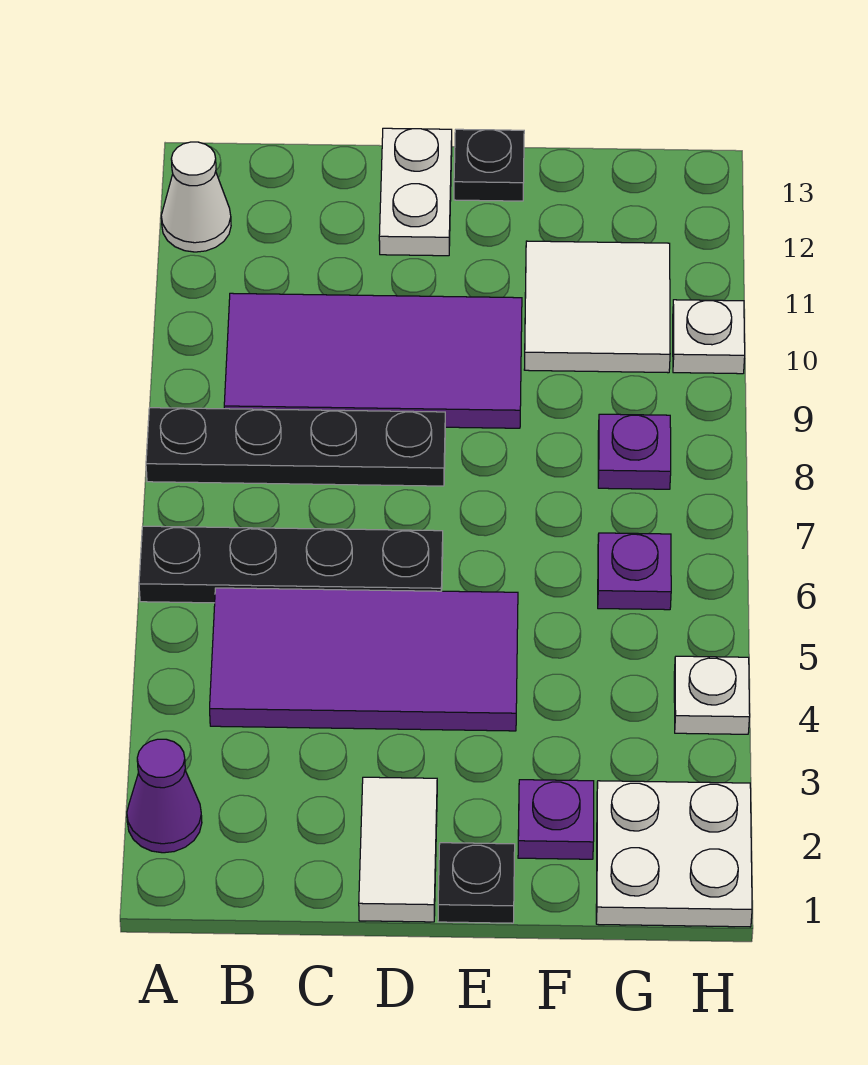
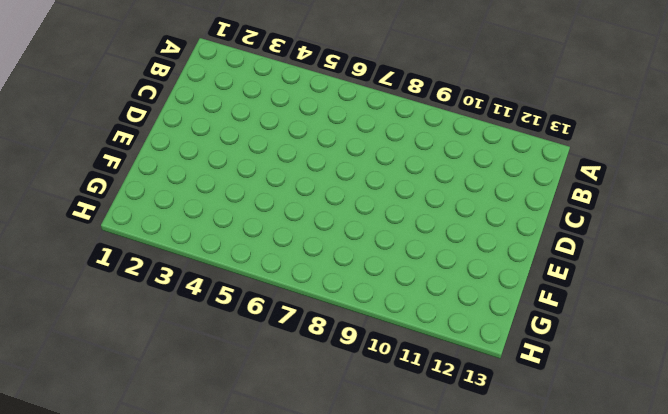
none -> purple 1x1 cone [127,739,202,853]
none -> black 1x4 plate [139,526,443,603]
none -> black 1x4 plate [146,408,445,486]

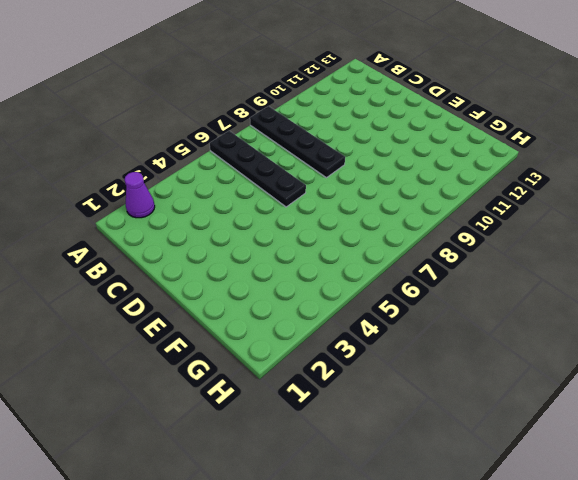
none -> white 1x1 cone [161,142,231,252]
none -> purple 2x4 tile [210,588,518,731]
none -> purple 2x4 tile [224,293,522,428]

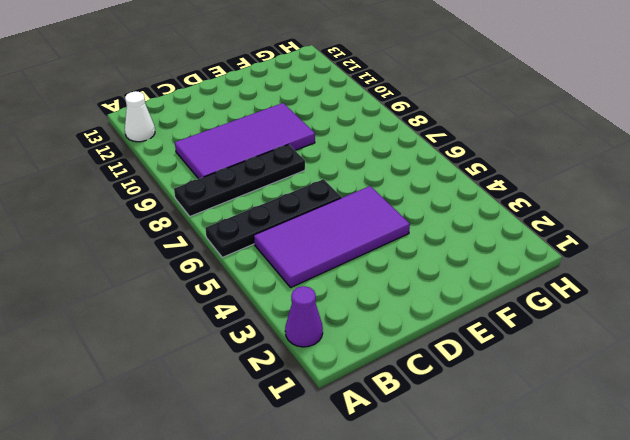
none -> white 1x2 tile [359,777,437,922]
none -> white 1x2 plate [379,128,452,256]
none -> black 1x1 plate [438,843,515,923]

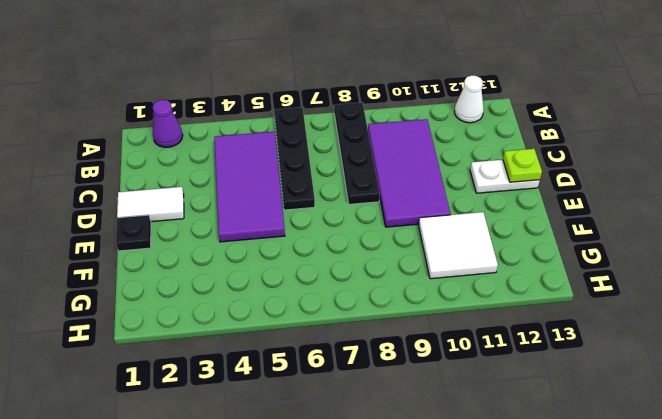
lime 1x1 plate [503,149,542,182] -> none
none -> black 1x1 plate [454,129,524,201]
none -> purple 1x1 plate [518,780,594,859]
none -> white 2x2 plate [596,781,752,927]

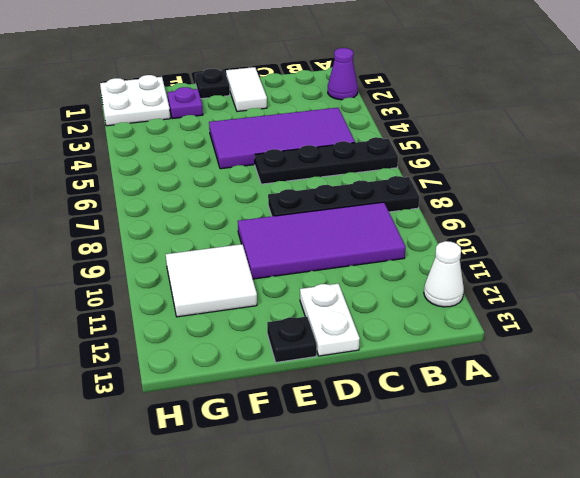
none -> purple 1x1 plate [598,533,671,610]
none -> purple 1x1 plate [598,414,671,489]
none -> white 1x1 plate [674,656,750,734]

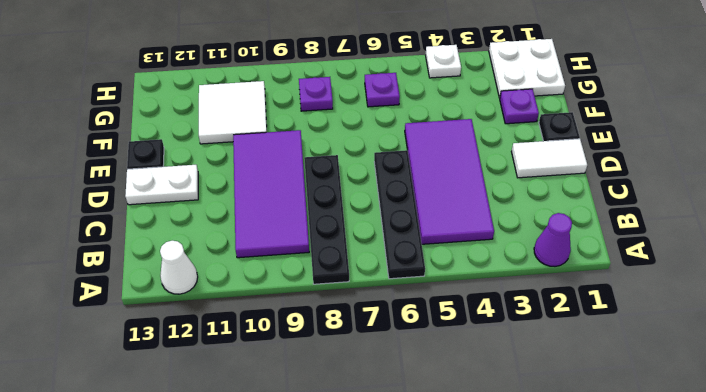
none -> white 1x1 plate [673,300,745,374]

